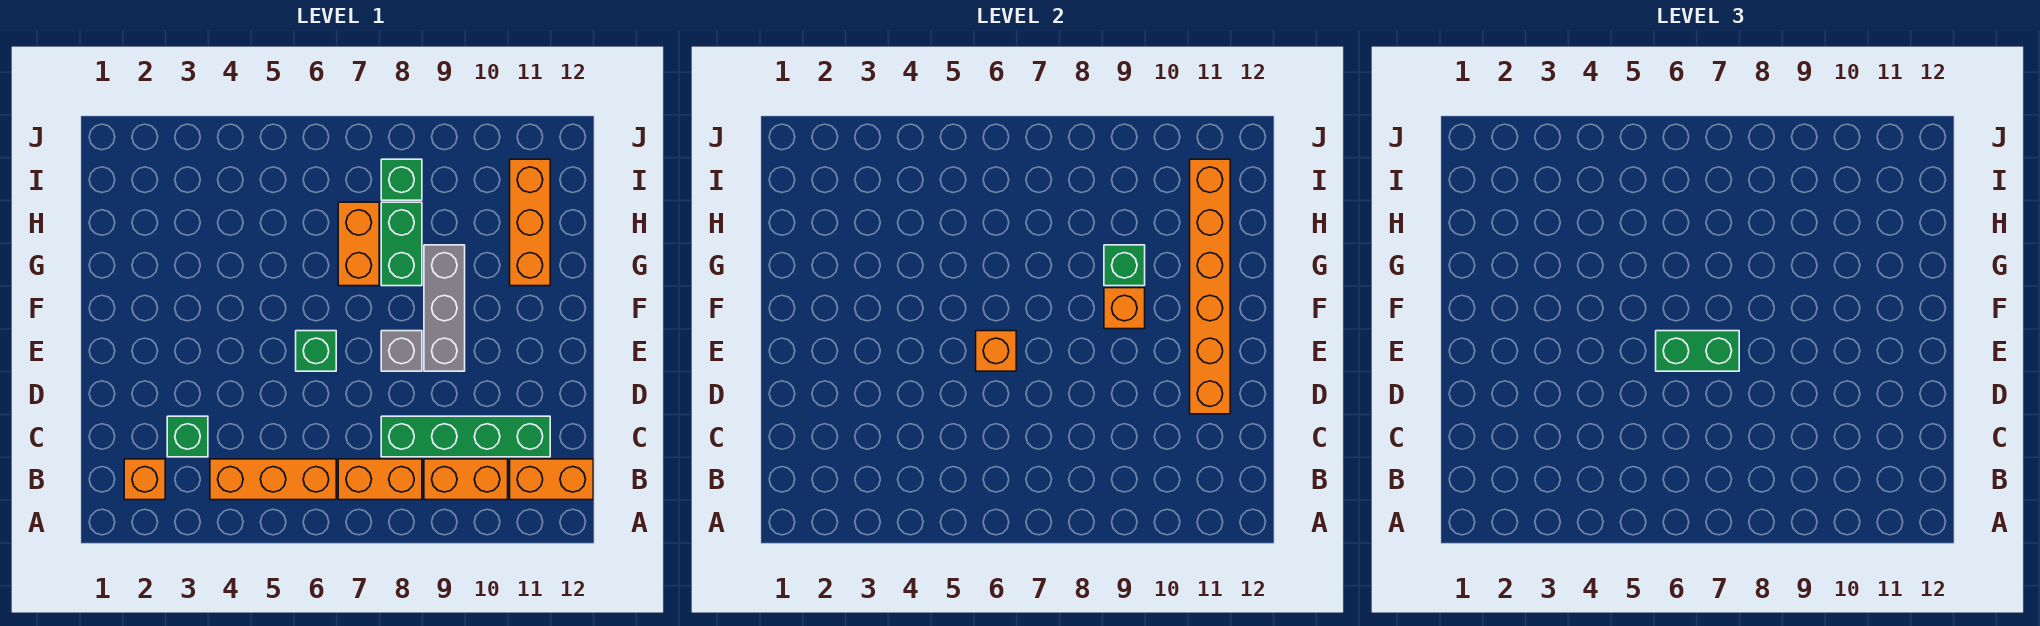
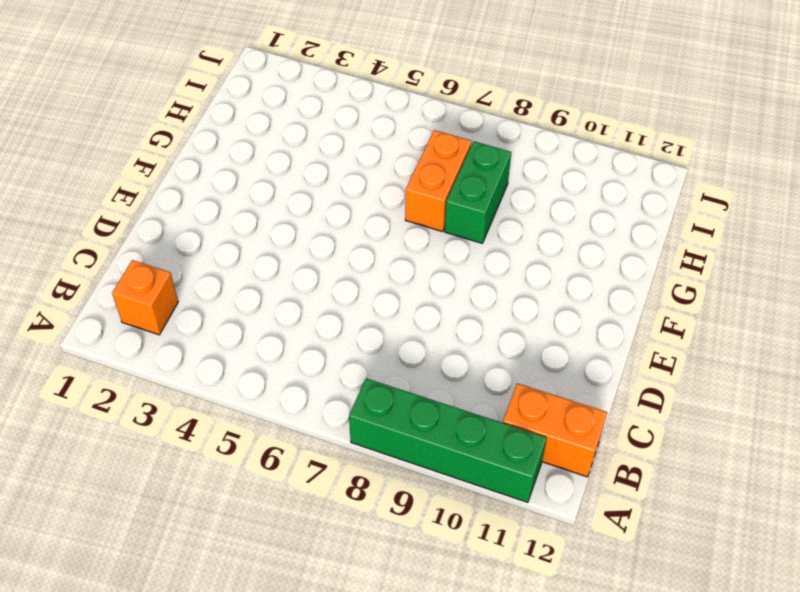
green 1x4 brick [349,378,547,502] -> green 1x4 brick moved to [381,416,550,457]
none -> orange 1x3 brick [210,459,336,500]
none -> orange 1x2 brick [338,459,422,500]
none -> orange 1x2 brick [424,459,508,500]

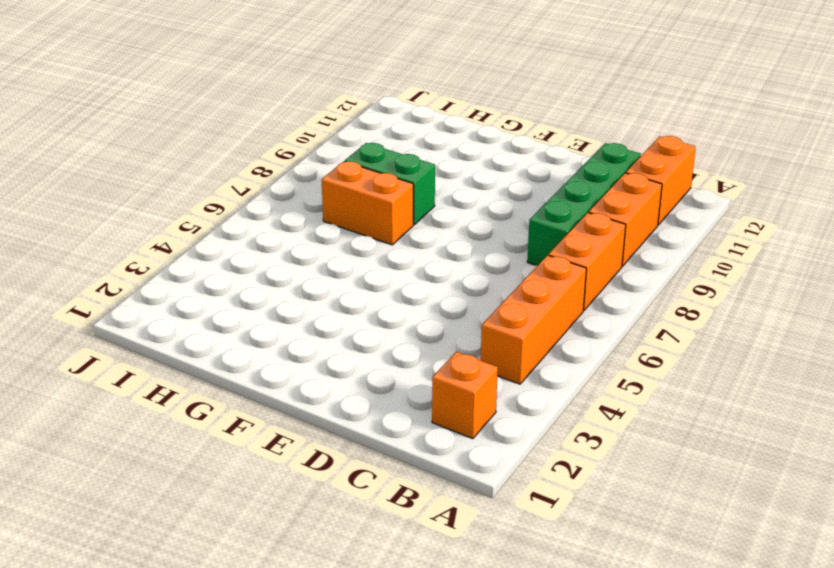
none -> green 1x1 brick [167,416,208,457]
none -> green 1x1 brick [296,331,336,371]
none -> grey 1x1 brick [381,331,422,371]

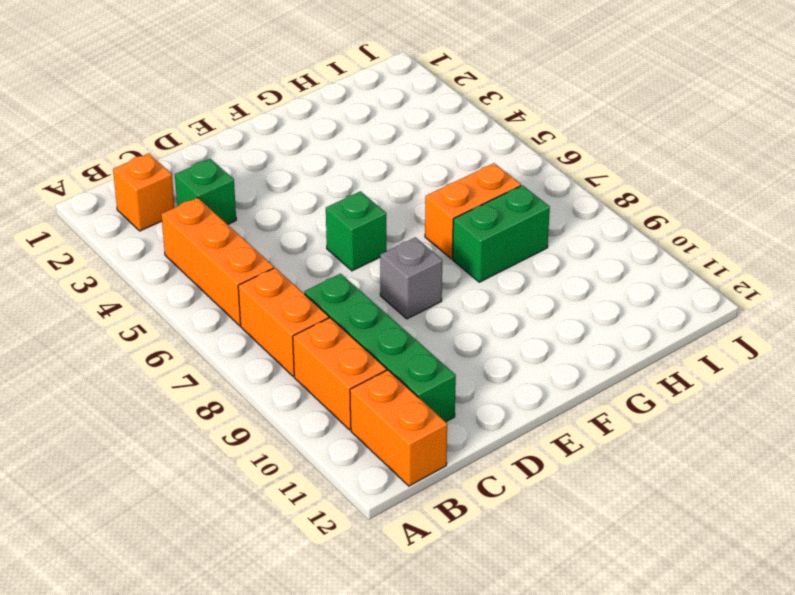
none -> grey 1x3 brick [424,245,465,371]
none -> orange 1x3 brick [510,159,550,286]
none -> green 1x1 brick [381,159,422,200]

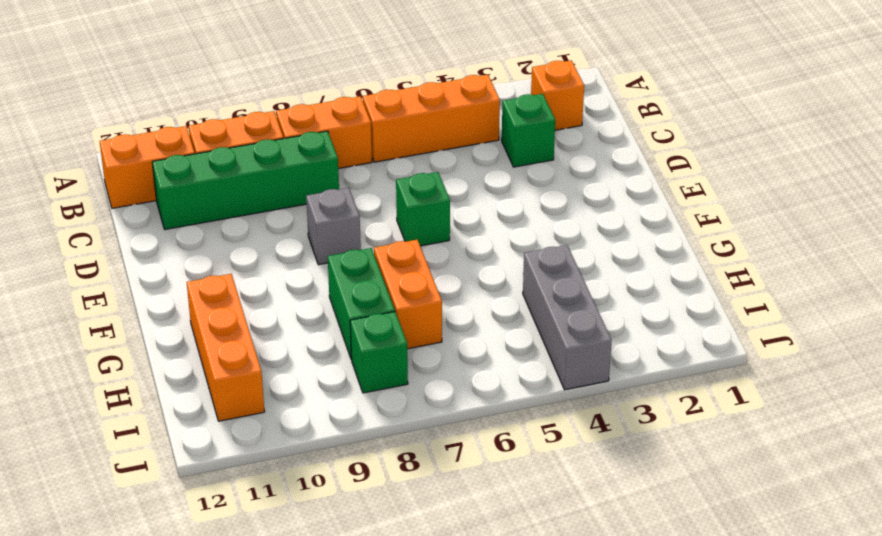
grey 1x3 brick [523,245,612,390] -> grey 1x3 brick moved to [424,245,465,371]
none -> orange 1x6 brick [1190,159,1230,414]
none -> orange 1x1 brick [976,331,1016,371]
none -> orange 1x1 brick [1104,288,1145,329]

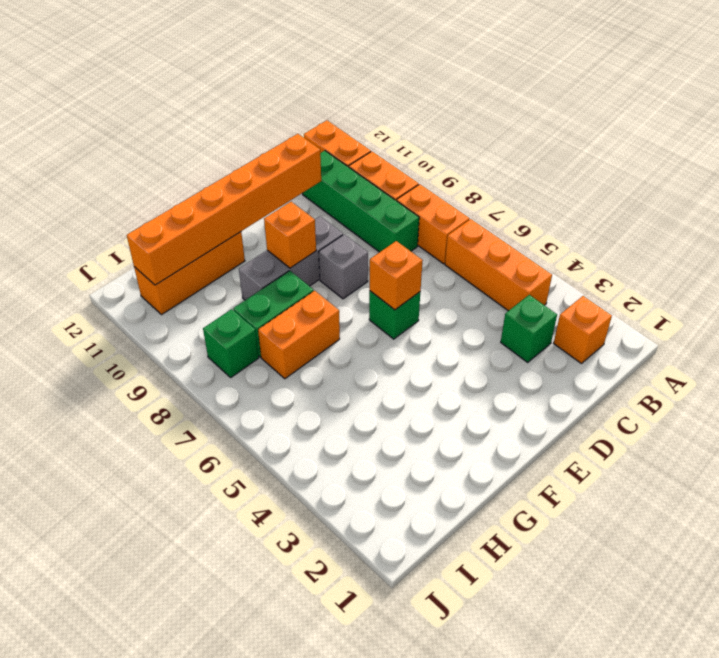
none -> green 1x1 brick [1104,245,1145,286]
none -> green 1x2 brick [1656,331,1739,371]

